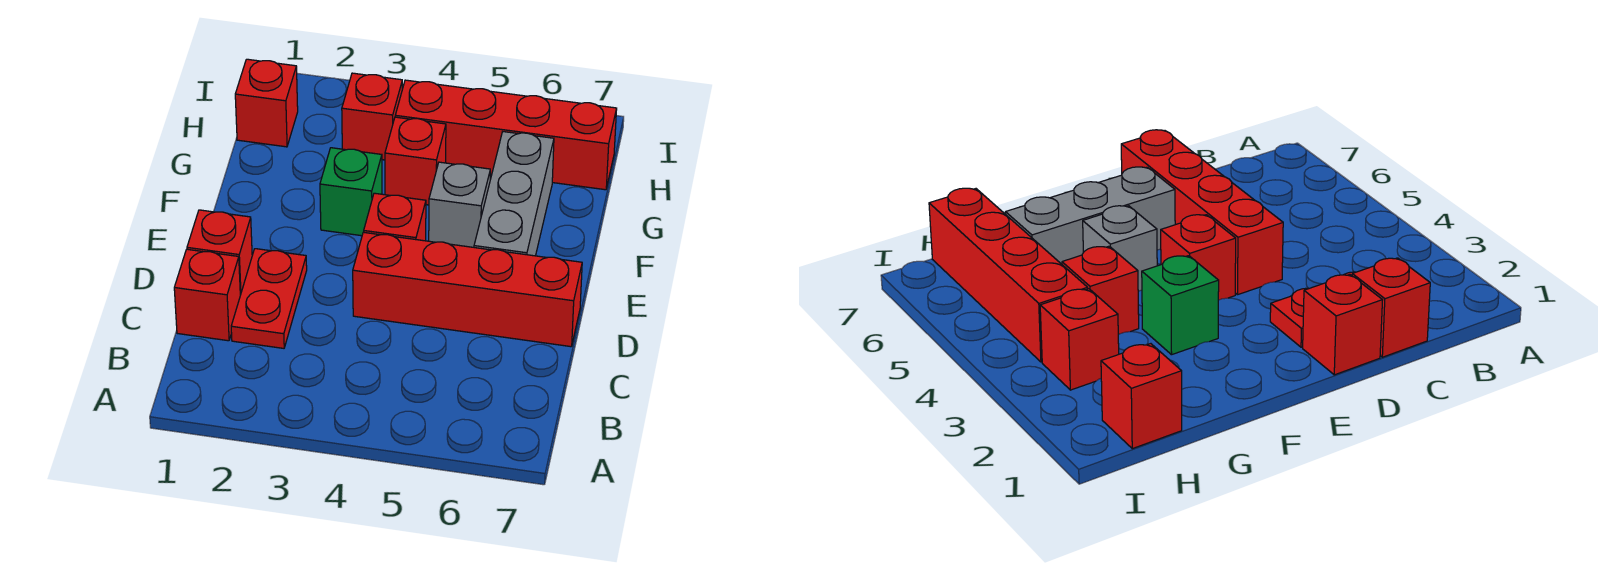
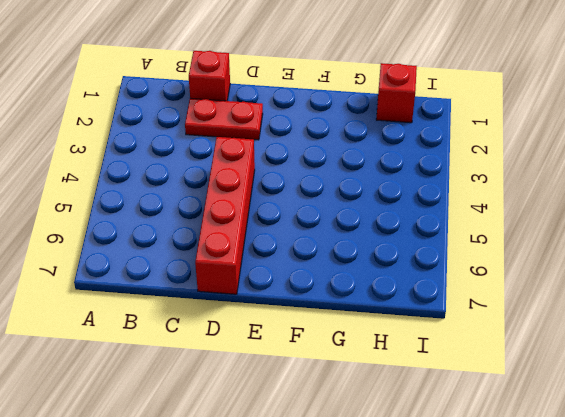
none -> red 1x1 brick [187,210,252,295]
none -> red 1x1 brick [364,193,426,241]
none -> grey 1x3 brick [474,132,554,256]

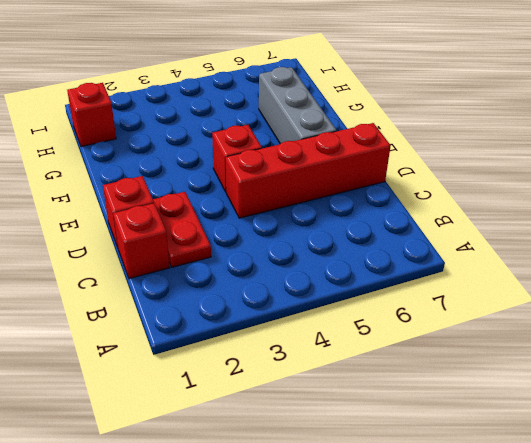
none -> green 1x1 brick [320,148,382,236]
none -> grey 1x1 brick [429,162,490,247]
none -> red 1x1 brick [385,117,446,205]

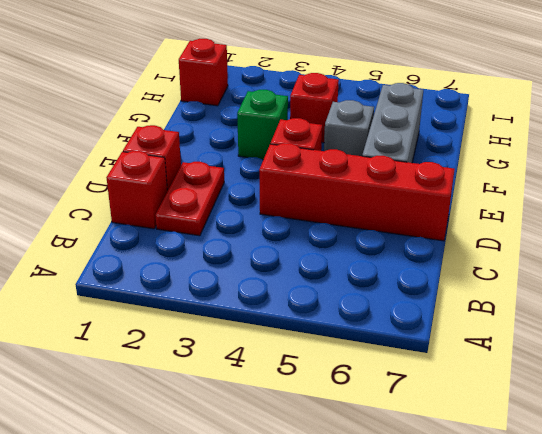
none -> red 1x1 brick [342,73,402,160]
none -> red 1x4 brick [395,80,617,190]

